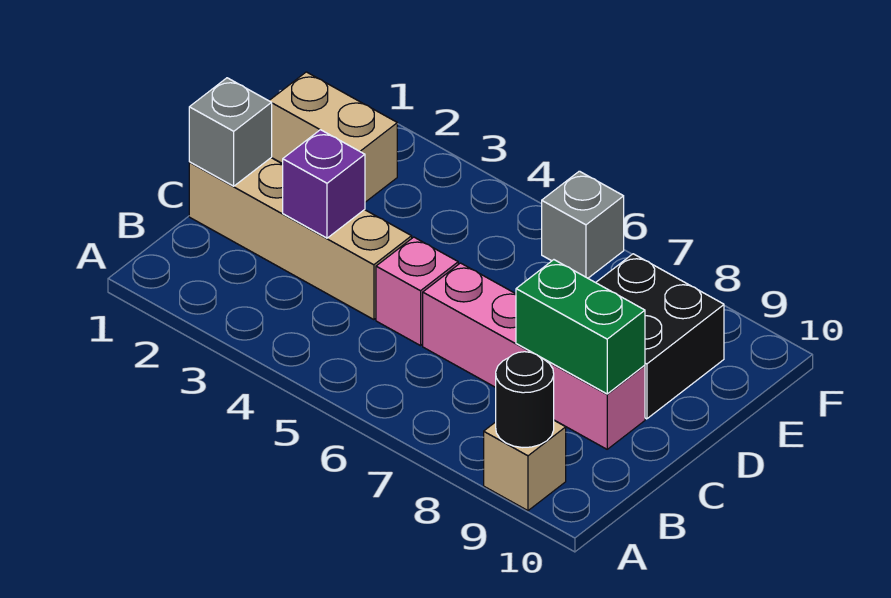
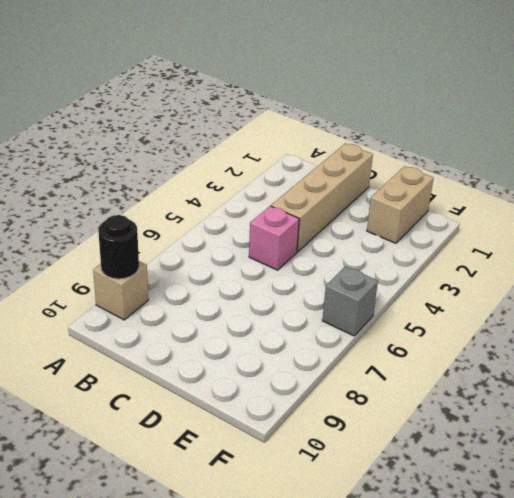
none -> pink 1x4 brick [423,263,645,449]
none -> black 2x2 brick [596,254,724,419]

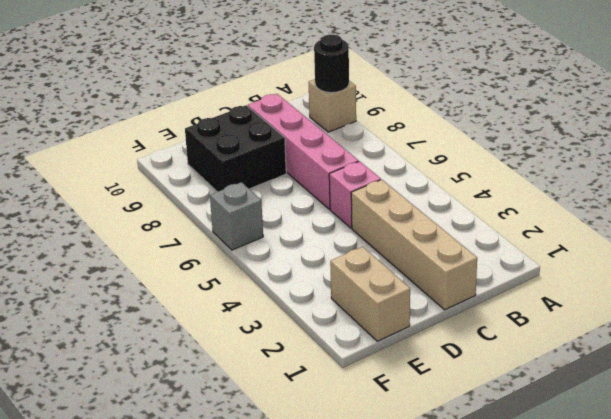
none -> grey 1x1 brick [189,78,272,186]
none -> purple 1x1 brick [283,130,365,238]

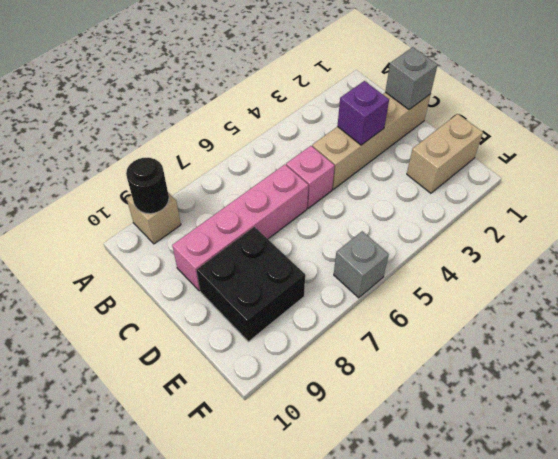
none -> green 1x2 brick [516,260,645,394]

